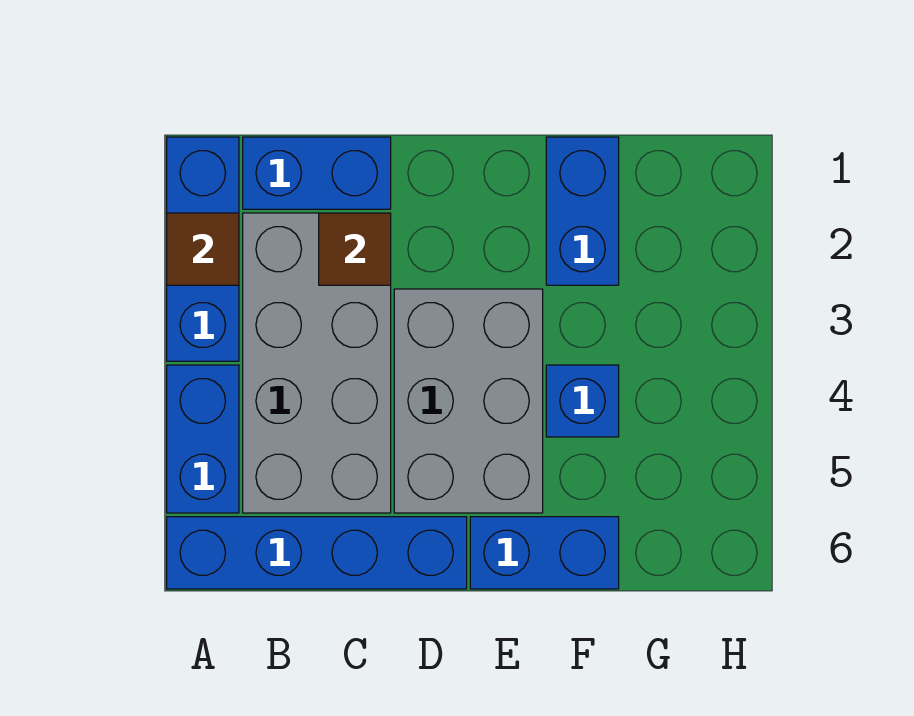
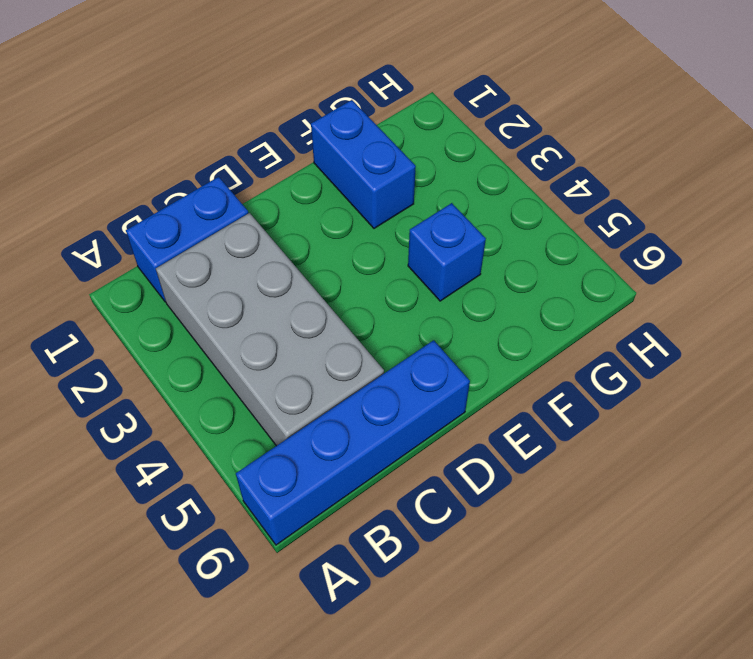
none -> blue 1x3 brick [167,137,239,361]
none -> blue 1x2 brick [167,365,239,513]

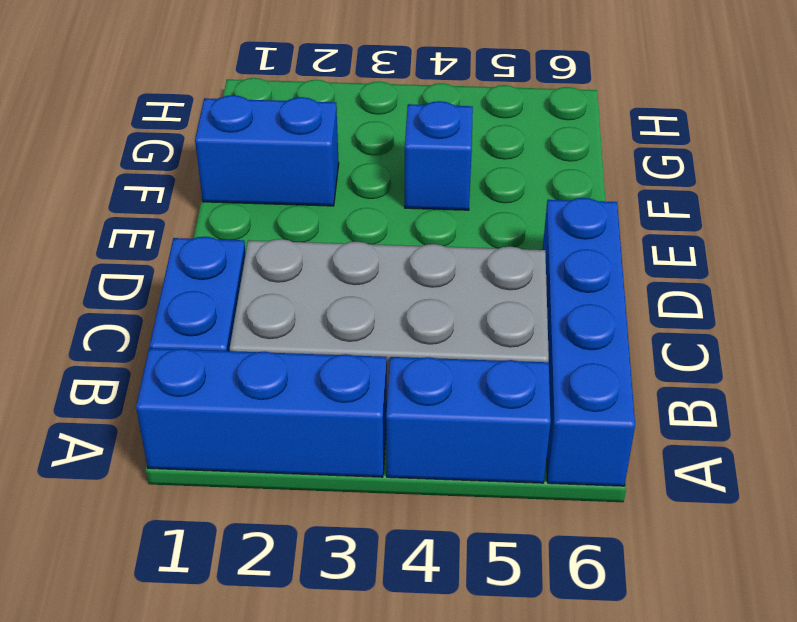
none -> grey 2x3 brick [394,289,543,513]
none -> blue 1x2 brick [470,517,619,589]

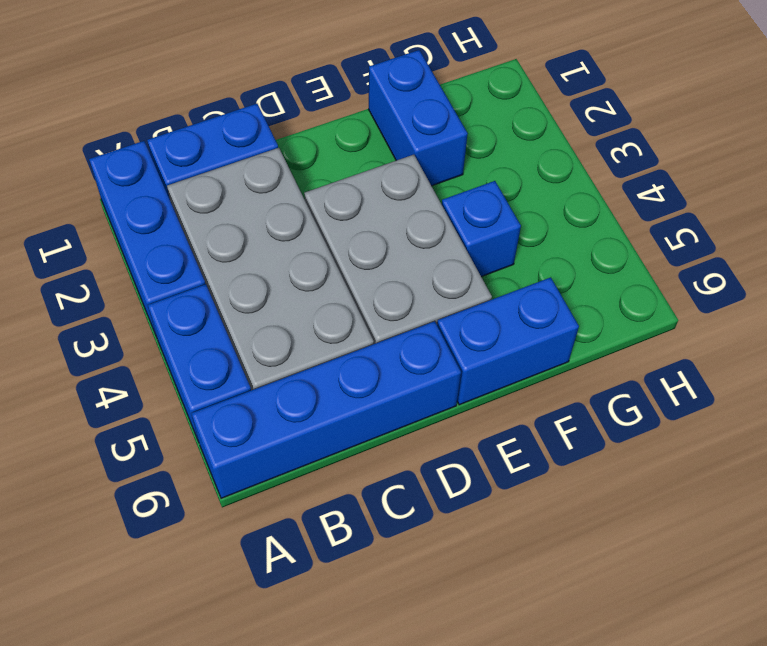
none -> brown 1x1 tile [167,213,239,285]
none -> brown 1x1 tile [319,213,391,285]

